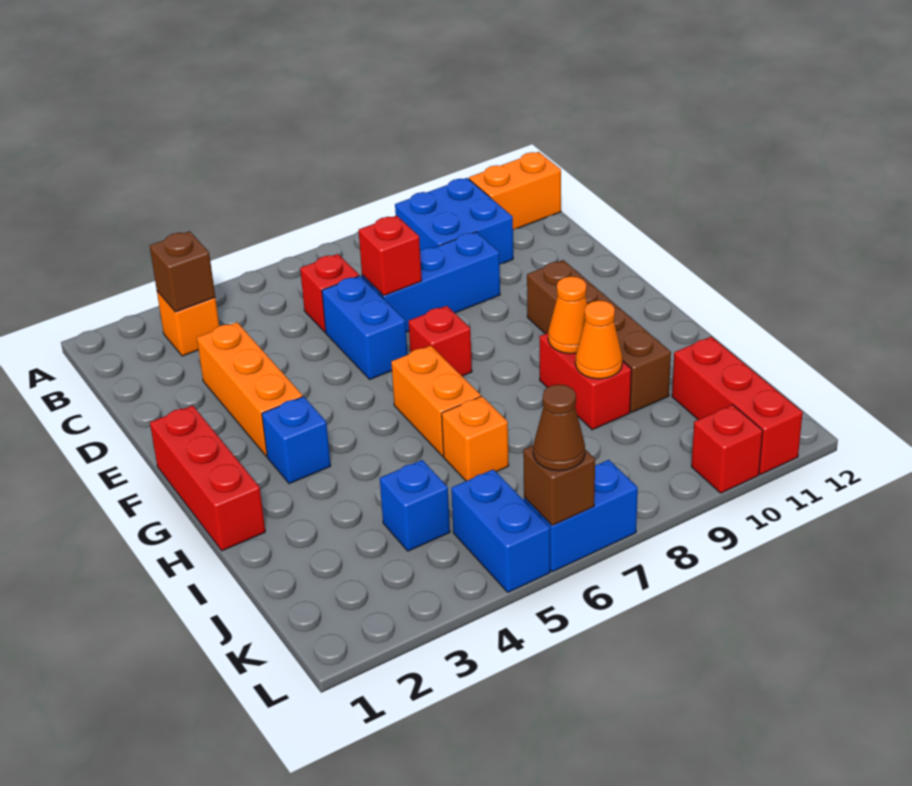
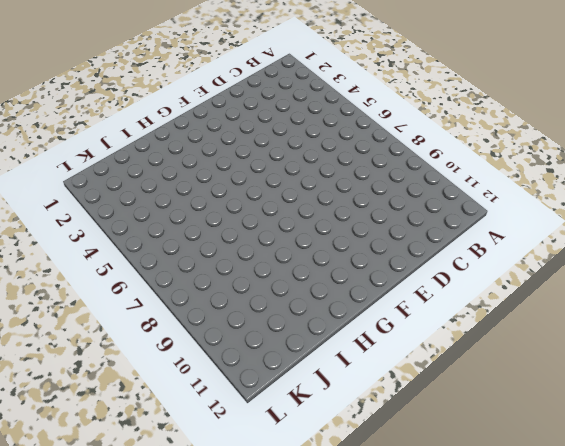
none -> orange 1x1 brick [157,291,219,356]
none -> blue 2x2 brick [395,178,513,264]
none -> orange 1x2 brick [469,152,561,230]

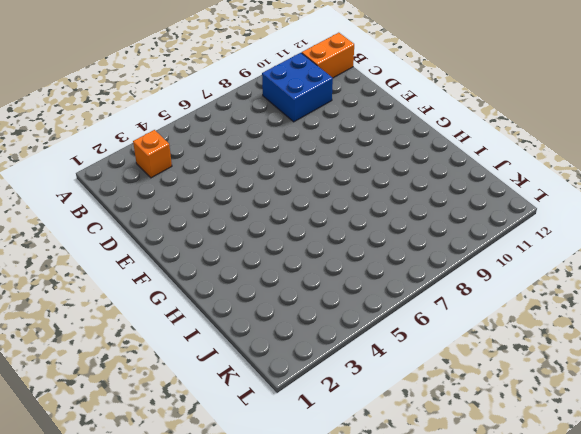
none -> red 1x1 brick [300,254,359,332]
none -> orange 1x3 brick [197,322,303,456]
none -> blue 1x2 brick [322,276,407,379]

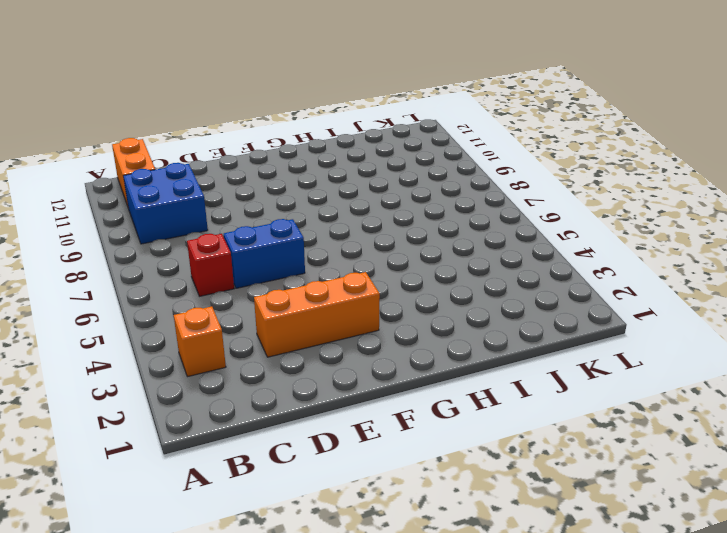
none -> blue 1x3 brick [362,232,500,332]
none -> red 1x3 brick [150,405,265,551]
none -> red 1x1 brick [408,306,472,376]

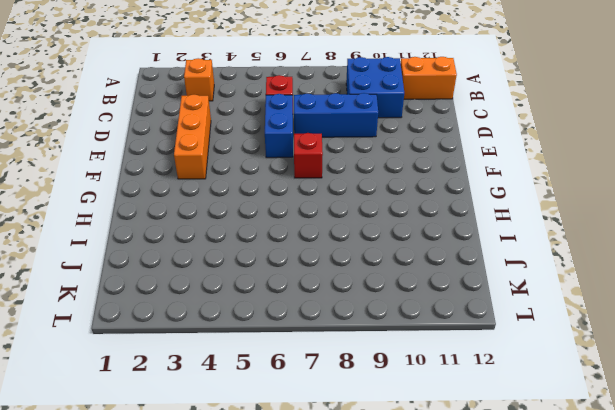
none -> red 1x3 brick [150,405,265,551]
none -> brown 1x4 brick [527,260,671,412]
none -> blue 1x1 brick [262,397,331,484]

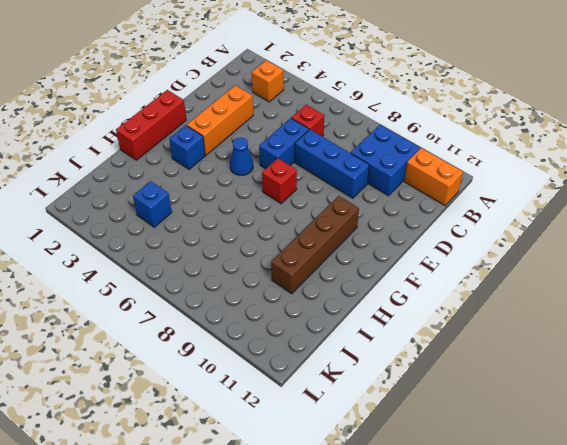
blue 1x1 cone [230,137,253,175] -> none
none -> orange 1x2 brick [391,346,481,456]
none -> red 1x2 brick [539,333,631,430]
none -> orange 1x1 brick [442,396,509,481]

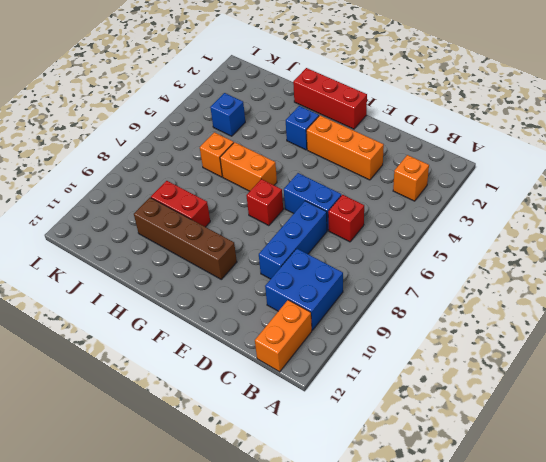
none -> red 1x3 brick [672,337,803,474]
none -> blue 1x2 brick [451,469,550,592]
none -> blue 1x2 brick [524,460,638,572]

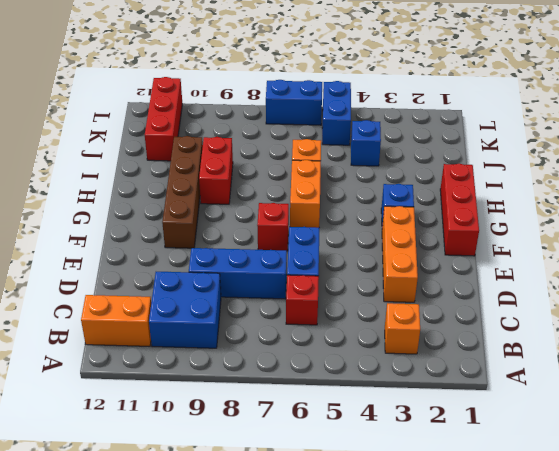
none -> red 1x1 brick [691,405,763,493]
none -> brown 1x1 brick [150,231,215,312]
none -> red 1x1 brick [359,215,422,296]

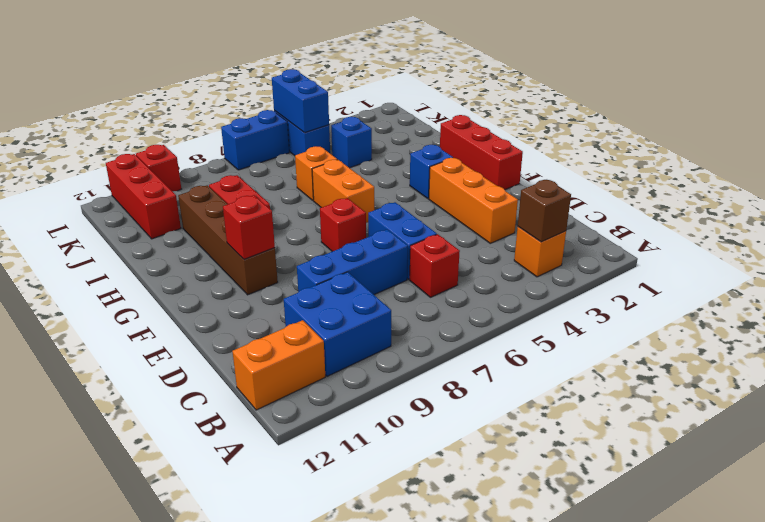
red 1x1 brick [223,195,275,259] -> red 1x1 brick moved to [359,215,422,296]
blue 1x2 brick [272,69,329,133] -> none
none -> orange 1x1 cone [548,276,588,354]
none -> orange 1x1 cone [575,301,622,379]
none -> brown 1x1 brick [523,445,595,526]

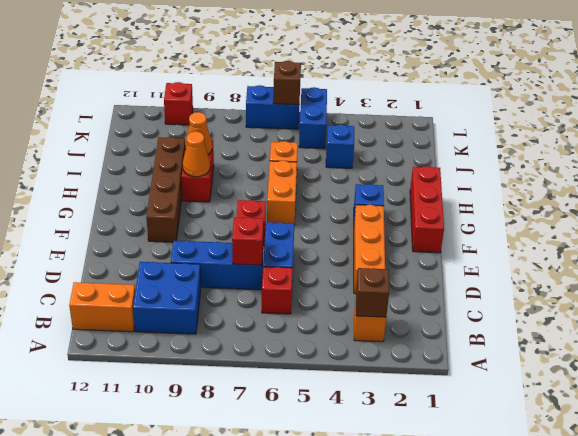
none -> red 1x3 brick [672,337,803,474]
none -> brown 1x1 cone [533,384,585,471]

